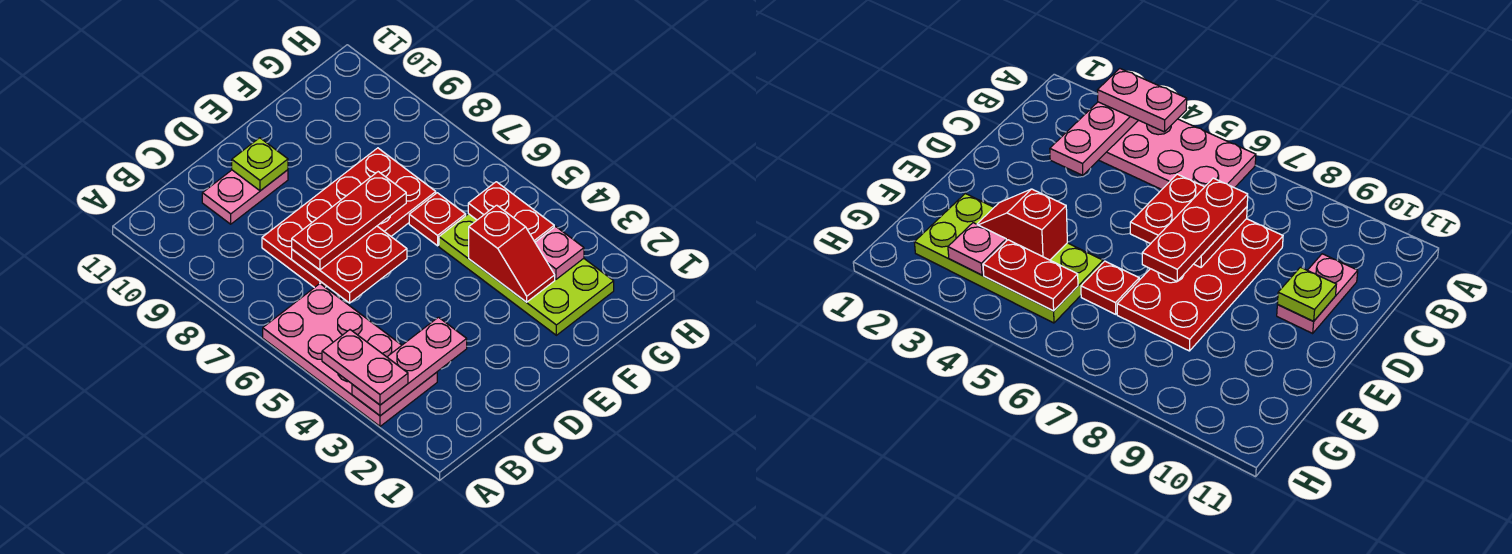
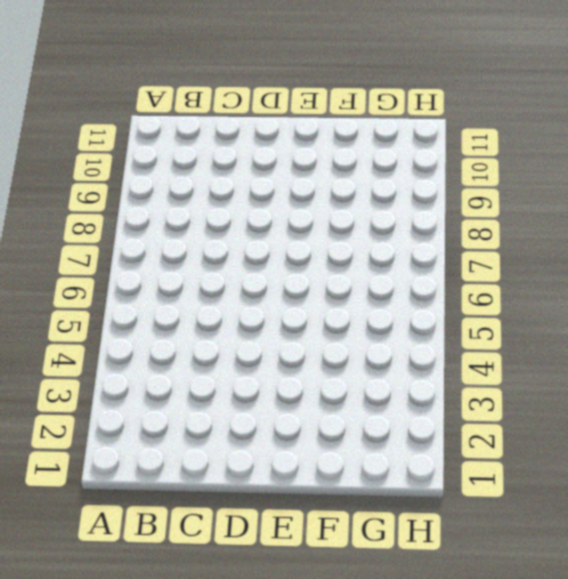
none -> pink 2x4 plate [263,284,437,426]
none -> red 2x4 plate [262,148,436,288]
none -> pink 1x2 plate [202,170,288,224]

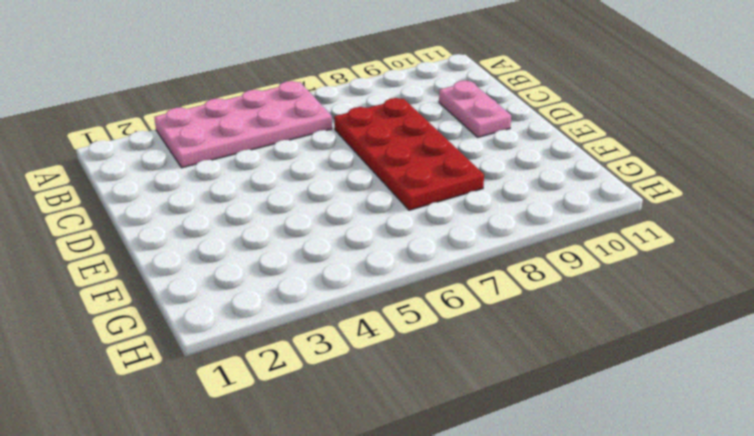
none -> lime 2x4 plate [439,214,614,335]
none -> red 1x1 plate [409,193,466,246]
none -> pink 1x3 plate [352,317,467,416]

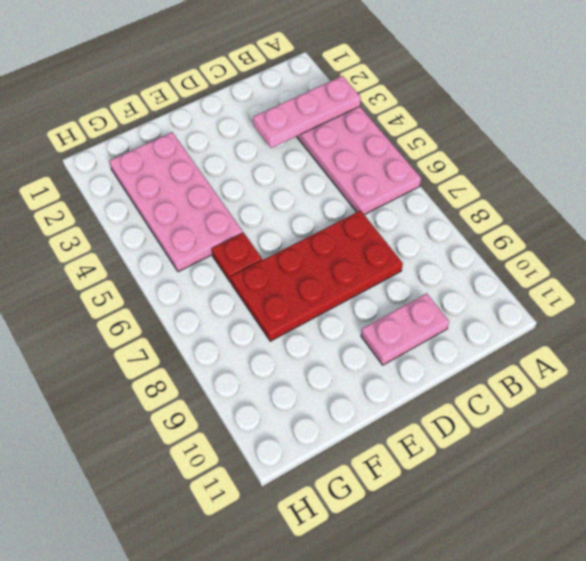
pink 2x4 plate [109,132,243,272] -> lime 2x4 plate [439,214,614,335]
none -> red 2x2 plate [292,226,407,303]
none -> lime 1x1 plate [232,138,288,191]
none -> red 1x2 slope [469,205,555,302]

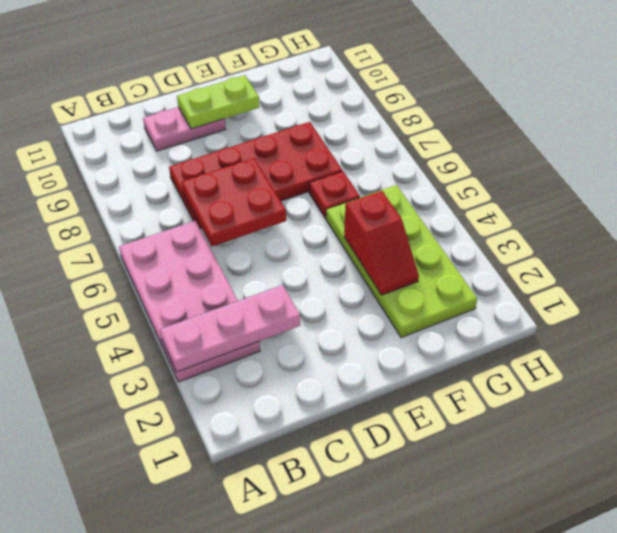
lime 1x2 plate [177,75,259,129] -> lime 1x1 plate [232,138,288,191]
none -> pink 1x1 plate [535,226,584,279]
none -> red 1x2 plate [468,182,554,242]
none -> pink 1x2 plate [322,330,408,405]

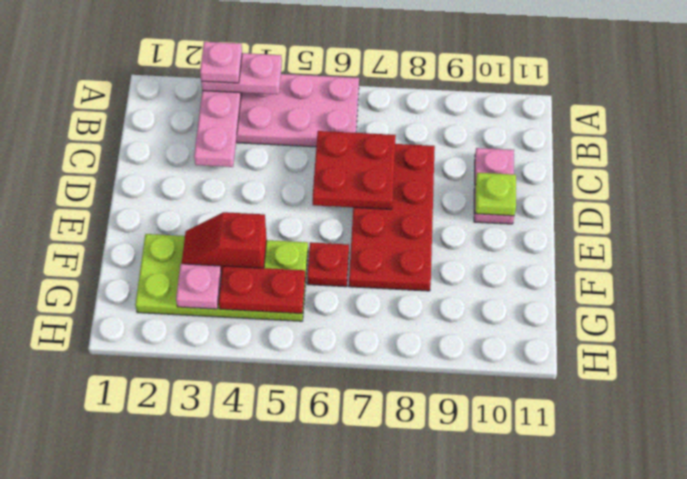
pink 1x1 plate [200,42,242,83] -> none
none -> red 1x3 plate [292,172,406,270]

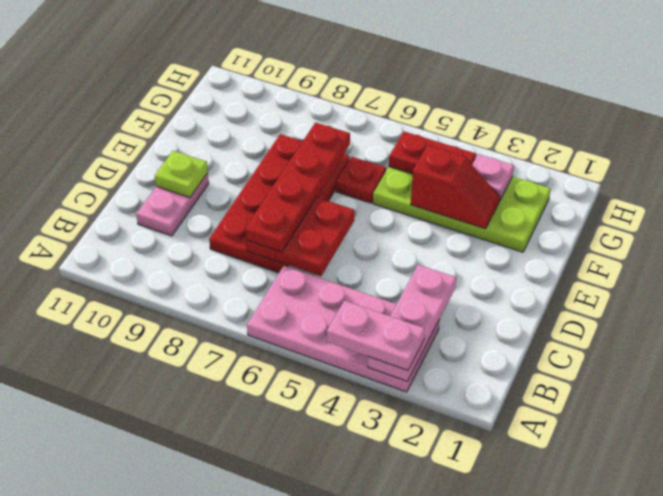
red 1x4 plate [245,122,350,252] -> red 1x3 plate [292,172,406,270]

